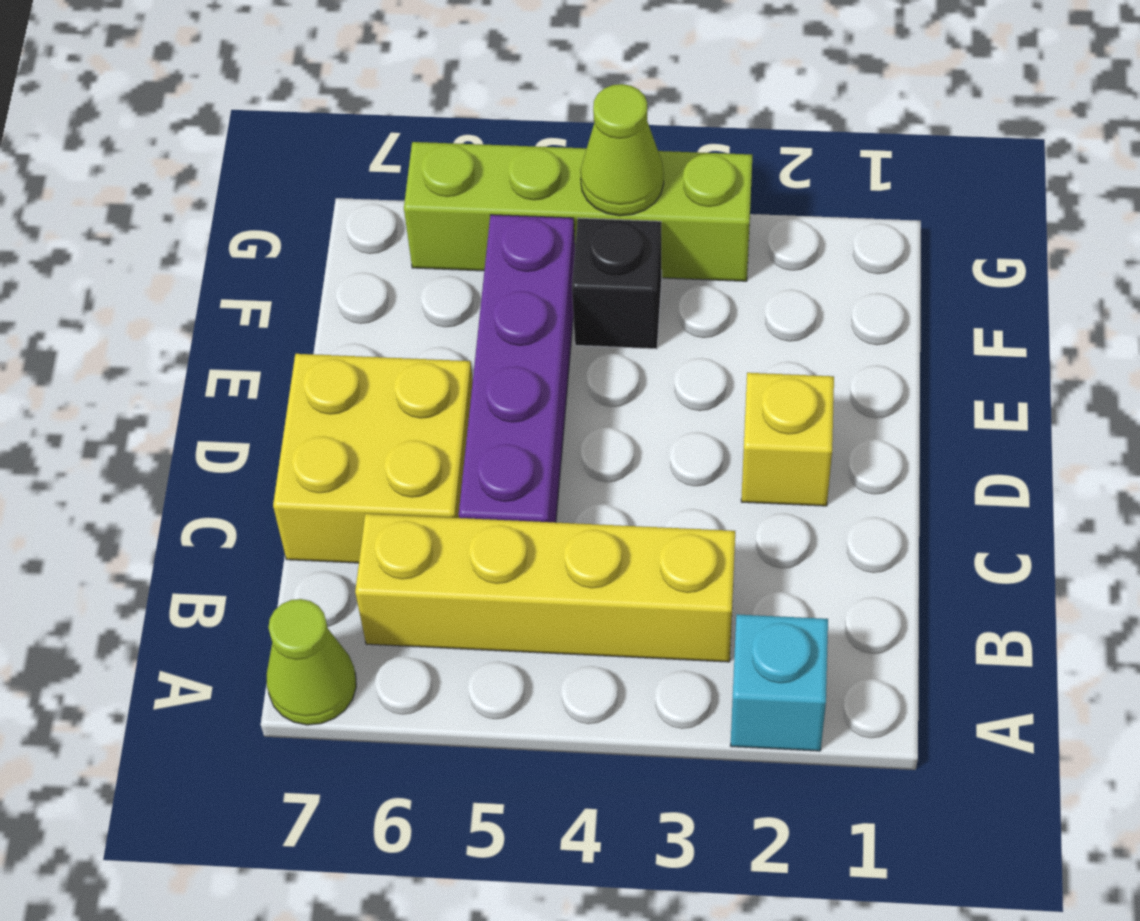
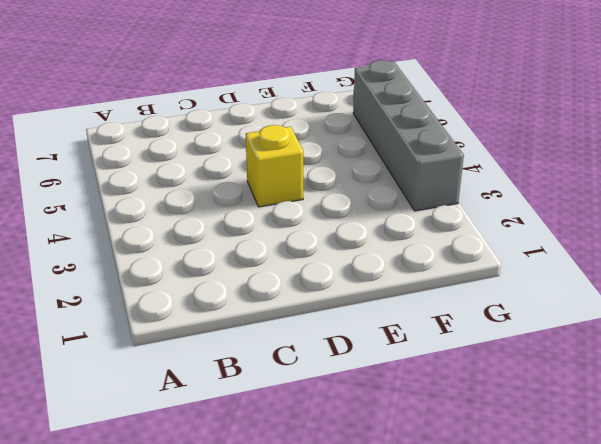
yellow 1x1 brick [246,125,303,207] -> yellow 1x1 brick moved to [741,373,834,506]
grey 1x4 brick [353,60,464,211] -> lime 1x4 brick [404,142,752,281]
none -> cyan 1x1 brick [731,614,828,751]
none -> lime 1x1 cone [266,599,356,725]

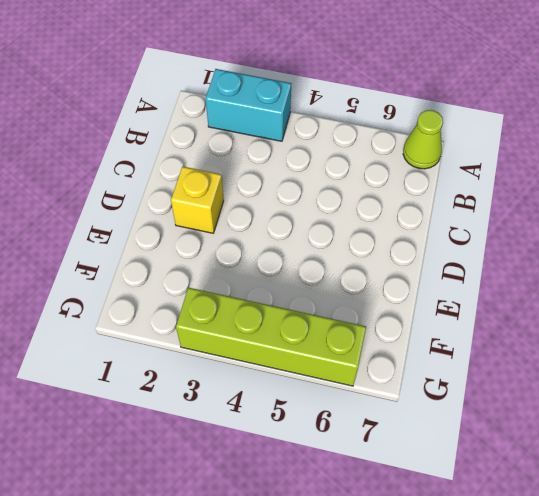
cyan 1x2 brick [206,69,291,141] -> cyan 1x1 brick [731,614,828,751]
none -> yellow 1x4 brick [355,514,735,662]
none -> purple 1x4 brick [459,215,575,523]

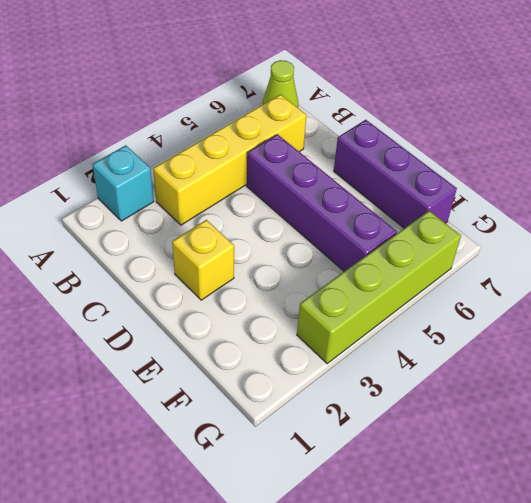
purple 1x3 brick [334,120,457,228] -> yellow 2x2 brick [273,354,473,563]
none -> black 1x1 brick [572,218,662,349]
none -> lime 1x1 cone [580,84,664,216]

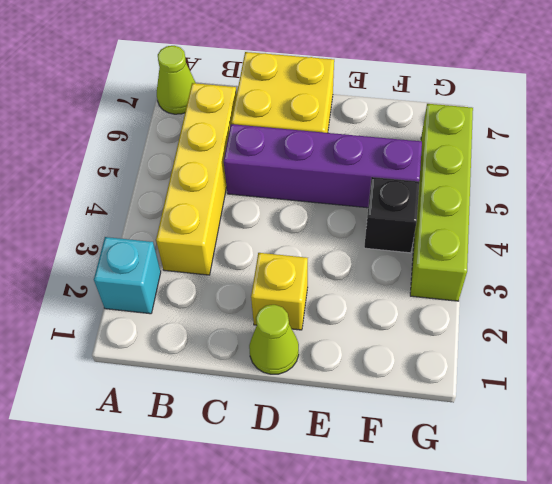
lime 1x1 cone [249,305,299,374] -> lime 1x1 cone moved to [580,84,664,216]

